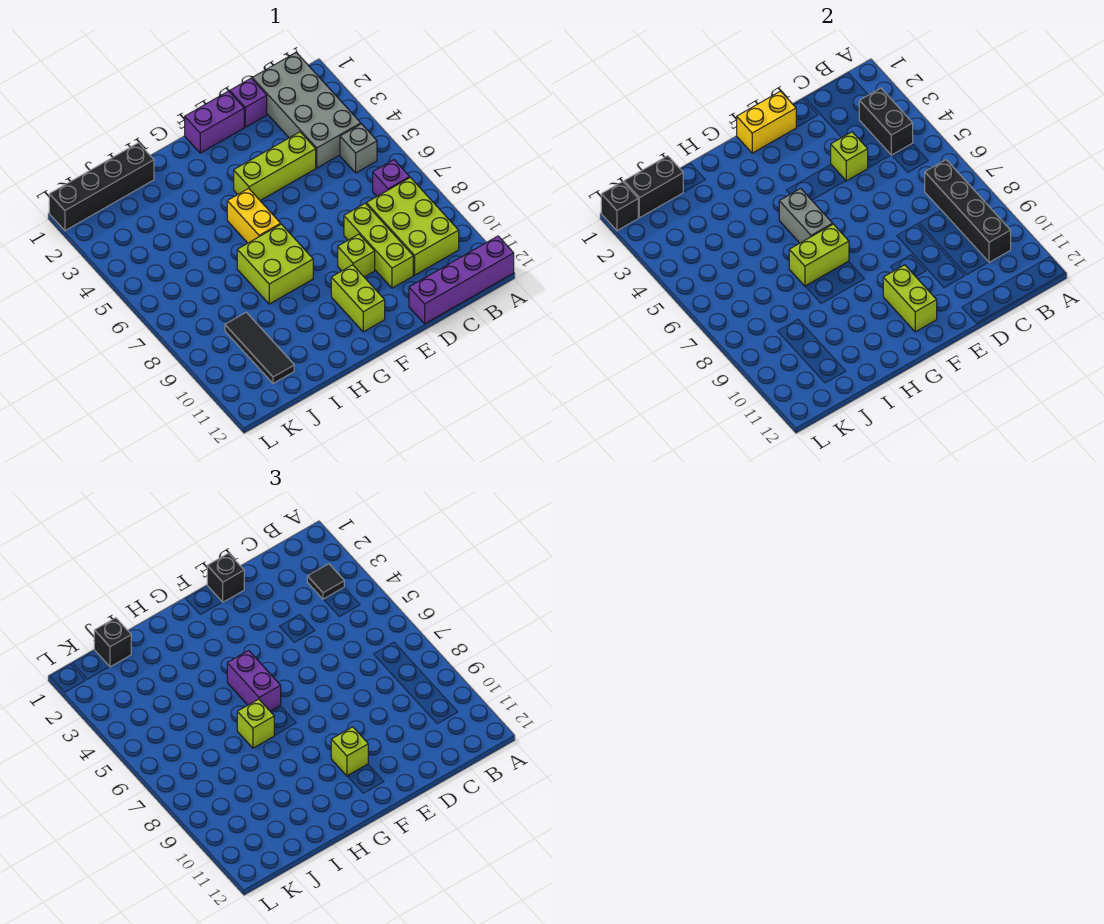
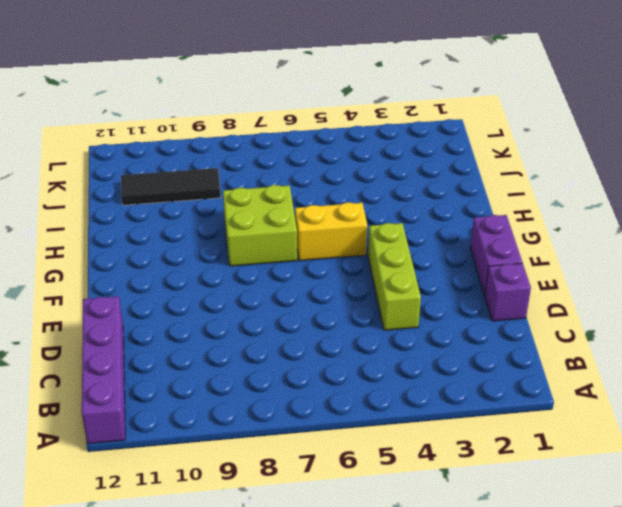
none -> grey 2x4 brick [252,52,361,168]
none -> grey 1x1 brick [340,124,377,173]
none -> purple 1x1 brick [373,160,410,196]
none -> lime 2x3 brick [366,178,459,275]

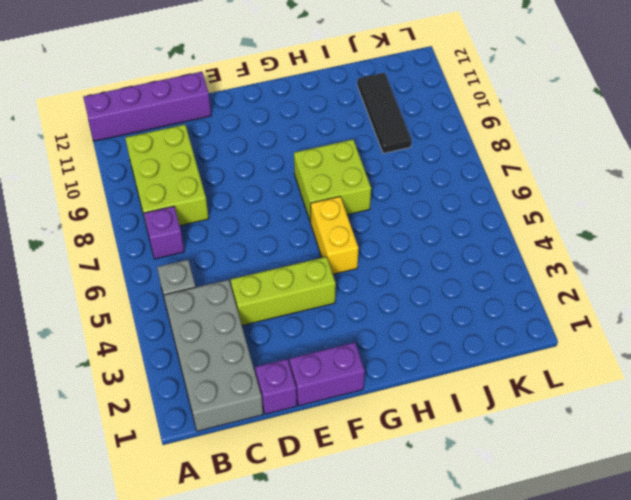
none -> lime 1x3 brick [344,203,413,288]
none -> lime 1x1 brick [338,234,375,277]
none -> lime 1x2 brick [331,265,385,332]
none -> black 1x4 brick [49,143,154,231]

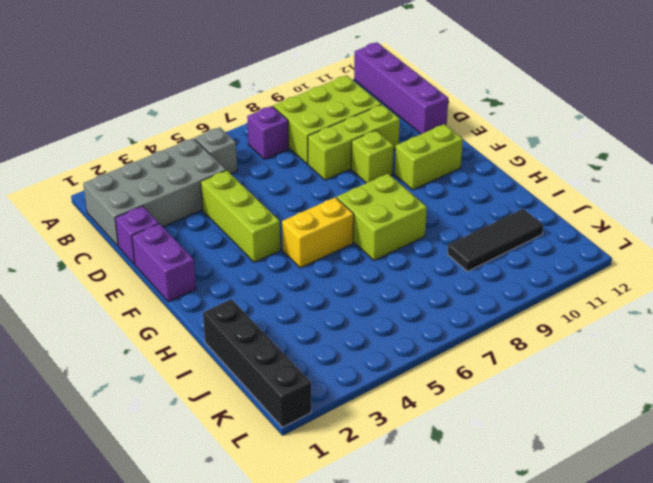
none -> black 1x2 brick [859,88,913,155]
none -> black 1x4 brick [925,160,1011,262]
none -> lime 1x1 brick [831,132,868,181]
none -> yellow 1x2 brick [737,91,796,153]

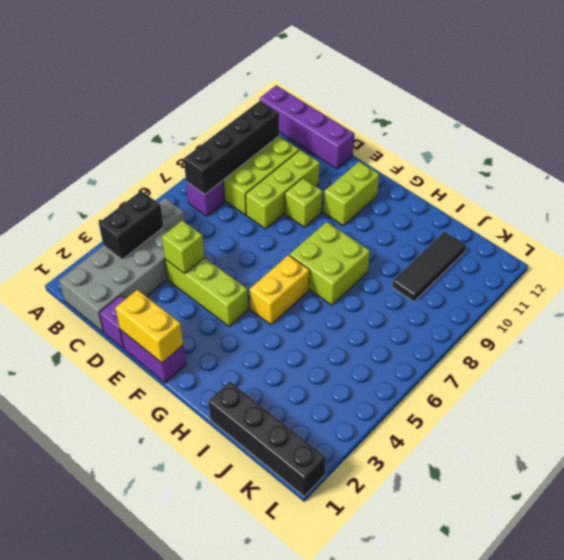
none -> lime 1x2 brick [883,265,937,332]
none -> grey 1x2 brick [779,188,833,243]
none -> lime 1x2 brick [789,224,849,286]
none -> black 1x2 brick [624,156,683,218]

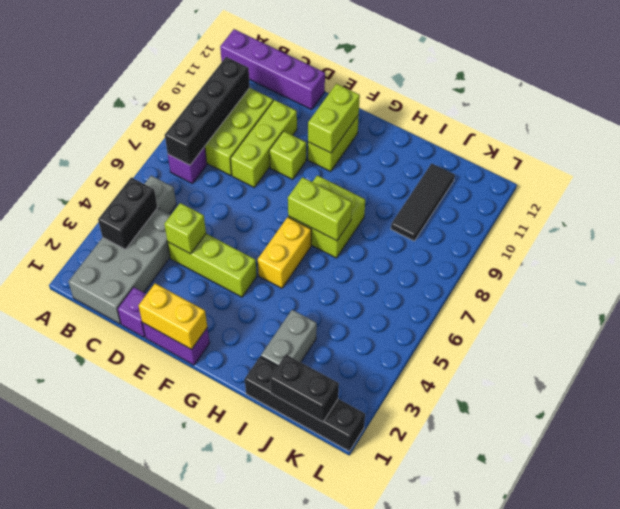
grey 1x2 brick [261,310,317,366] -> grey 1x2 brick moved to [779,188,833,243]
none -> black 1x1 brick [601,182,638,231]
none -> black 1x1 tile [307,564,344,599]
none -> black 1x1 brick [207,553,244,602]
none -> lime 1x1 brick [331,727,368,776]

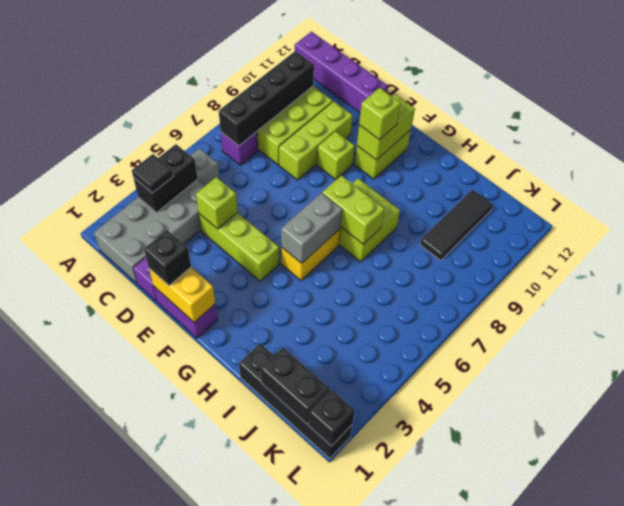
none -> purple 1x2 brick [227,650,281,711]
none -> lime 1x1 brick [237,699,274,748]
none -> black 1x1 brick [94,618,131,667]

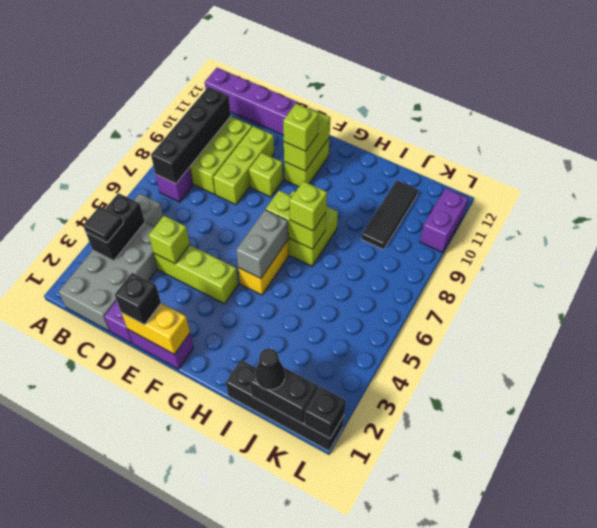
black 1x1 cone [255,348,285,390] -> black 1x1 brick [94,618,131,667]
purple 1x2 brick [420,188,468,252] -> purple 1x2 brick moved to [227,650,281,711]

